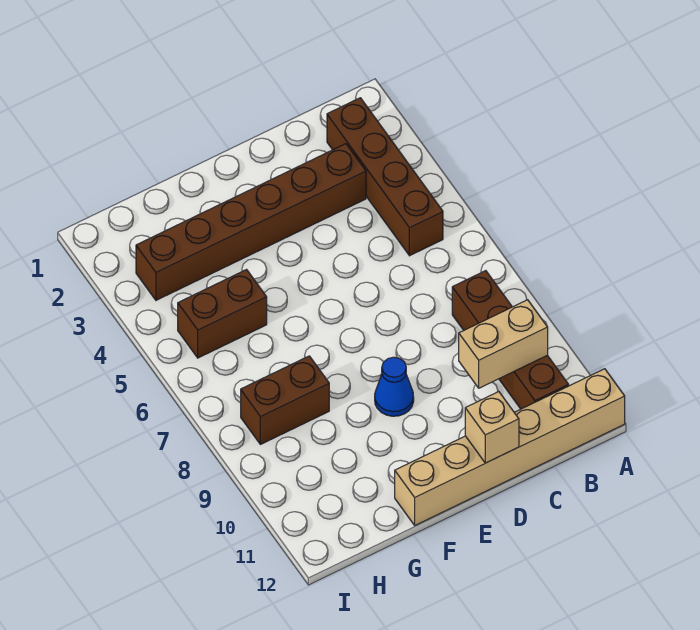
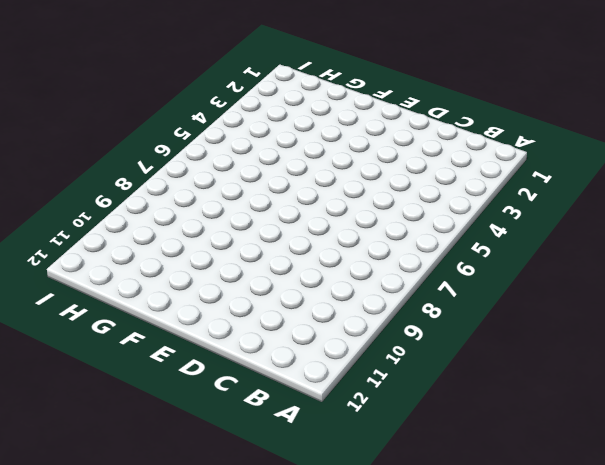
none -> tan 1x6 brick [395,369,625,525]
none -> brown 1x4 brick [327,98,443,256]

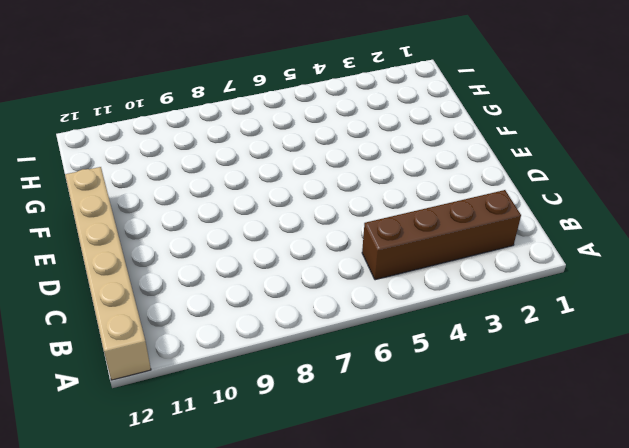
none -> brown 1x4 brick [452,271,569,409]
none -> brown 1x6 brick [136,144,366,300]

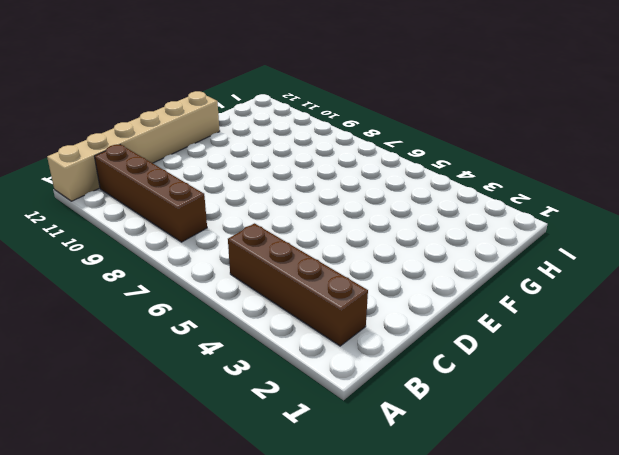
none -> brown 1x6 brick [136,144,366,300]
none -> blue 1x1 cone [375,357,414,416]

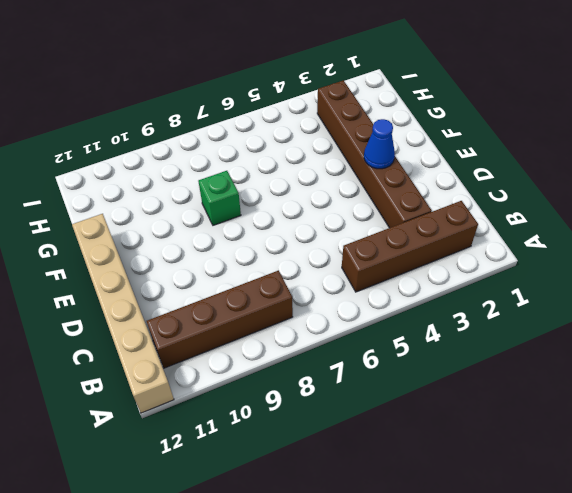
blue 1x1 cone [364,119,395,169] -> blue 1x1 cone moved to [375,357,414,416]
green 1x1 brick [199,171,241,225] -> none
none -> brown 1x2 brick [178,270,267,358]
none -> brown 1x2 brick [241,356,329,444]

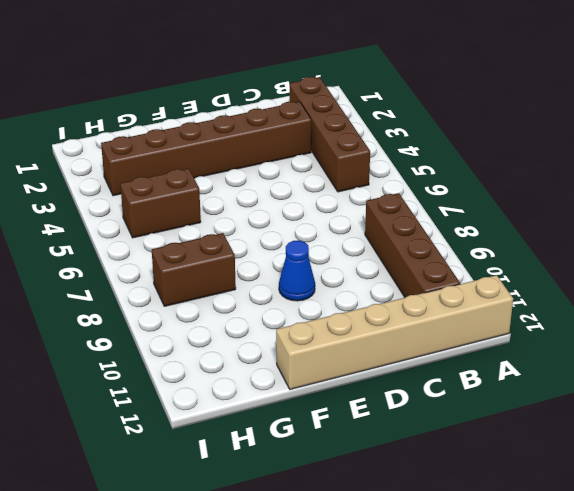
none -> tan 1x2 brick [459,300,548,388]
none -> tan 1x1 brick [465,392,519,463]

